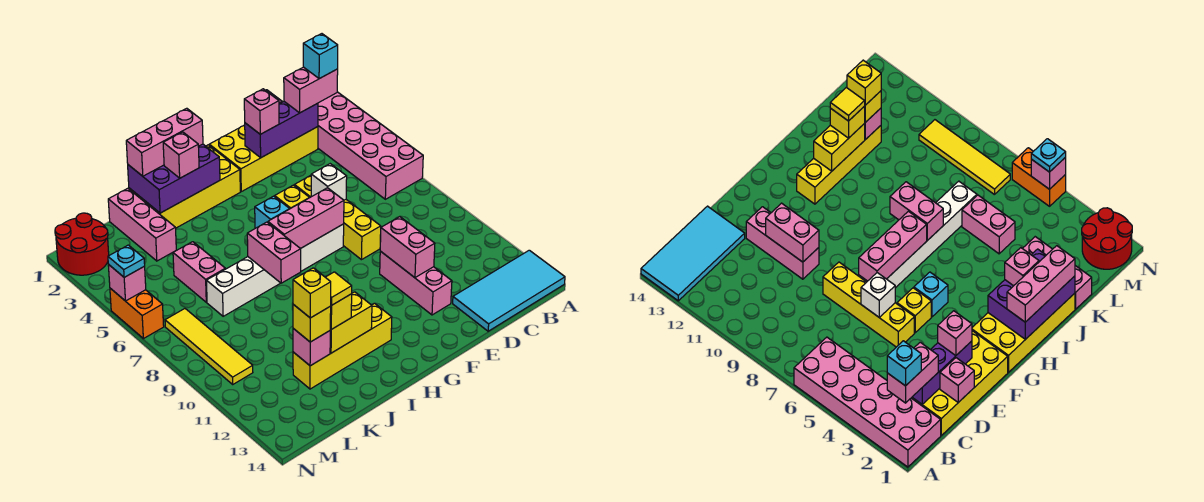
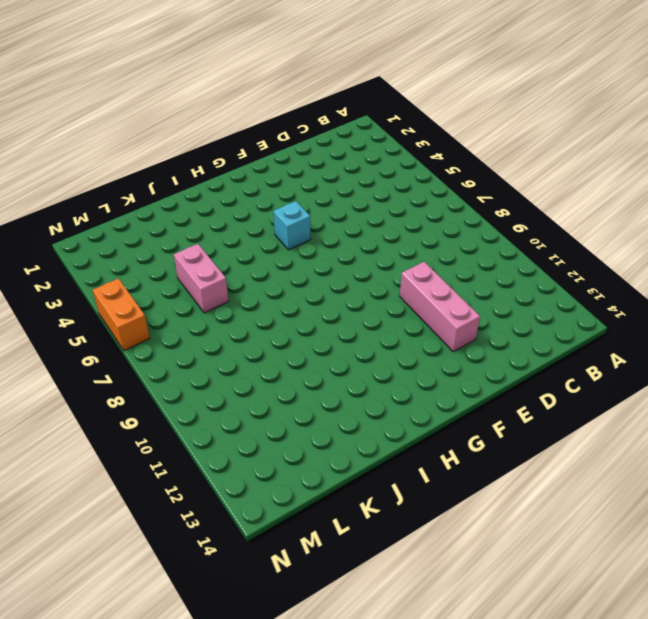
none -> pink 2x6 brick [318,92,423,199]
none -> cyan 2x4 tile [453,250,565,331]
none -> yellow 2x4 brick [209,125,318,192]
none -> yellow 1x4 brick [295,175,381,260]

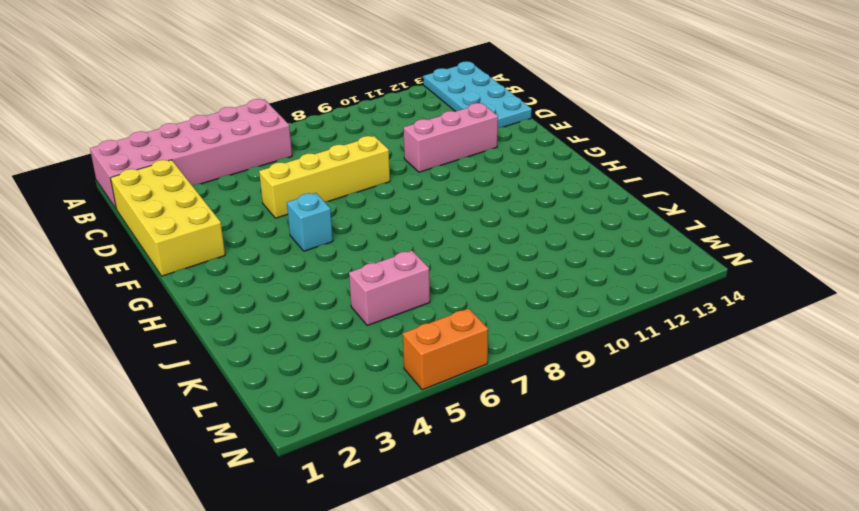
cyan 2x4 plate [424,61,532,128] -> cyan 2x4 tile [453,250,565,331]
none -> yellow 1x1 brick [275,185,310,209]
none -> white 1x6 brick [206,224,344,316]
none -> yellow 2x4 brick [129,145,240,228]
none -> yellow 1x4 brick [293,303,392,389]

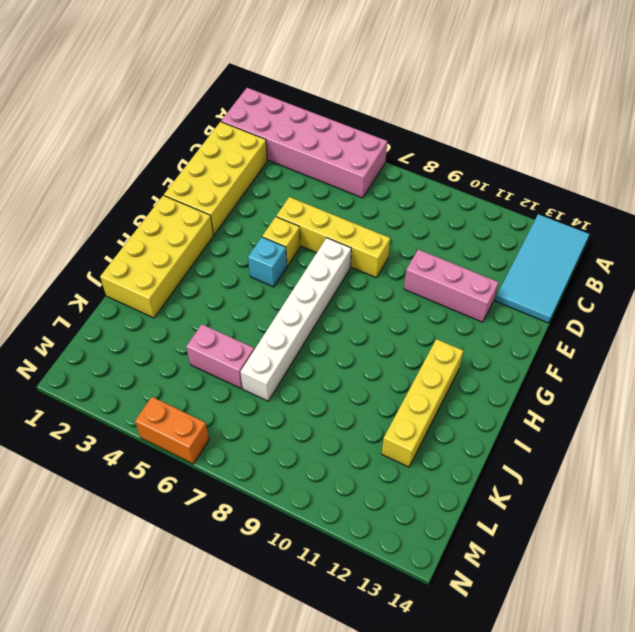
none -> pink 1x3 brick [108,188,176,261]
none -> red 2x2 round brick [55,213,109,275]
none -> yellow 1x4 tile [165,309,253,384]
none -> purple 1x3 brick [245,102,318,158]

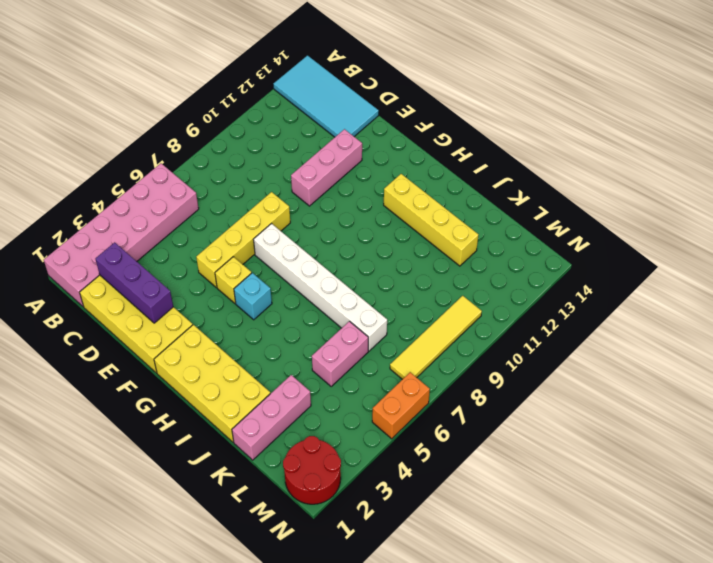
none -> pink 1x1 brick [940,358,974,402]
none -> white 1x1 brick [311,164,347,200]
none -> pink 1x2 brick [380,217,435,278]
none -> pink 1x3 brick [268,188,344,249]

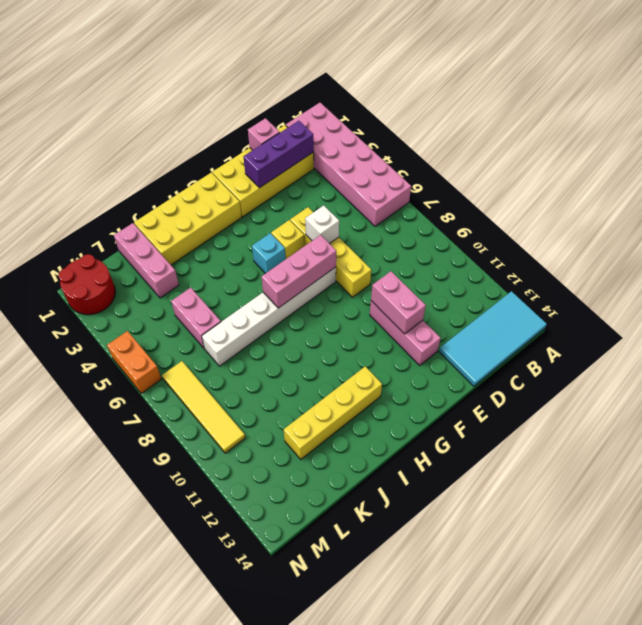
none -> purple 2x3 brick [128,144,220,213]
none -> pink 1x2 brick [247,222,301,283]
none -> yellow 1x2 brick [330,292,372,353]
none -> pink 1x1 brick [293,329,330,366]

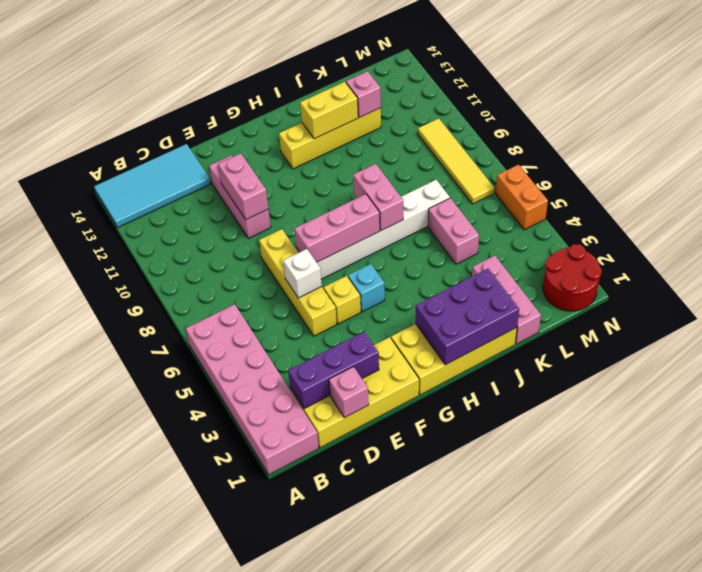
none -> pink 1x1 brick [108,265,146,301]
none -> pink 1x2 brick [284,67,338,113]
none -> pink 1x1 brick [244,89,279,134]
none -> pink 1x3 brick [126,108,203,176]

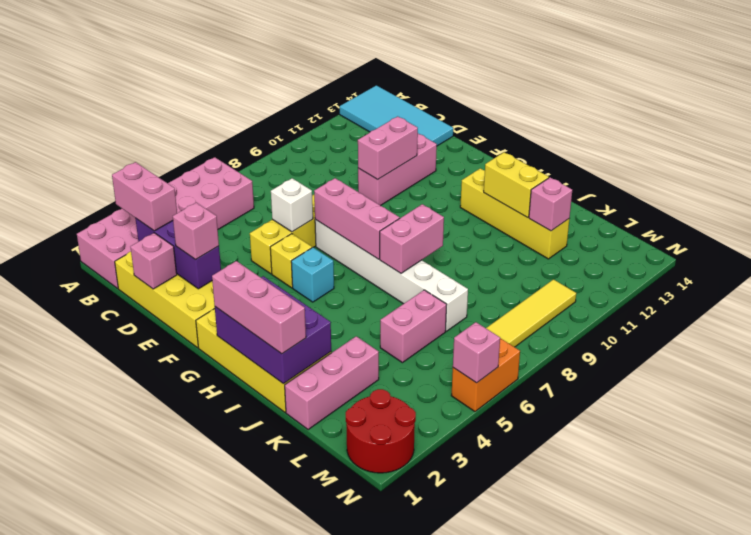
none -> pink 1x1 brick [163,132,199,178]
none -> yellow 1x1 brick [330,294,352,329]
none -> yellow 1x1 brick [293,304,331,342]
none -> cyan 1x1 plate [108,245,145,277]

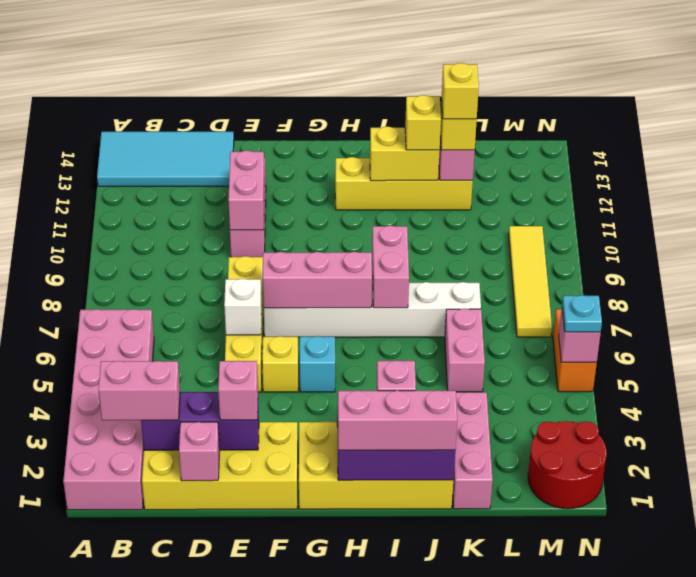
none -> cyan 1x1 brick [303,34,338,79]
none -> yellow 1x1 tile [325,272,352,305]

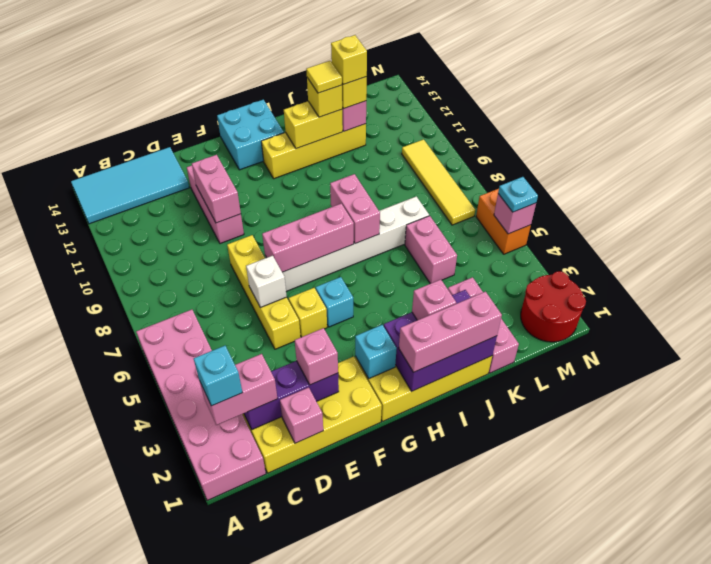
cyan 1x1 brick [355,325,397,378] -> none
cyan 2x2 brick [217,100,284,170] -> none

